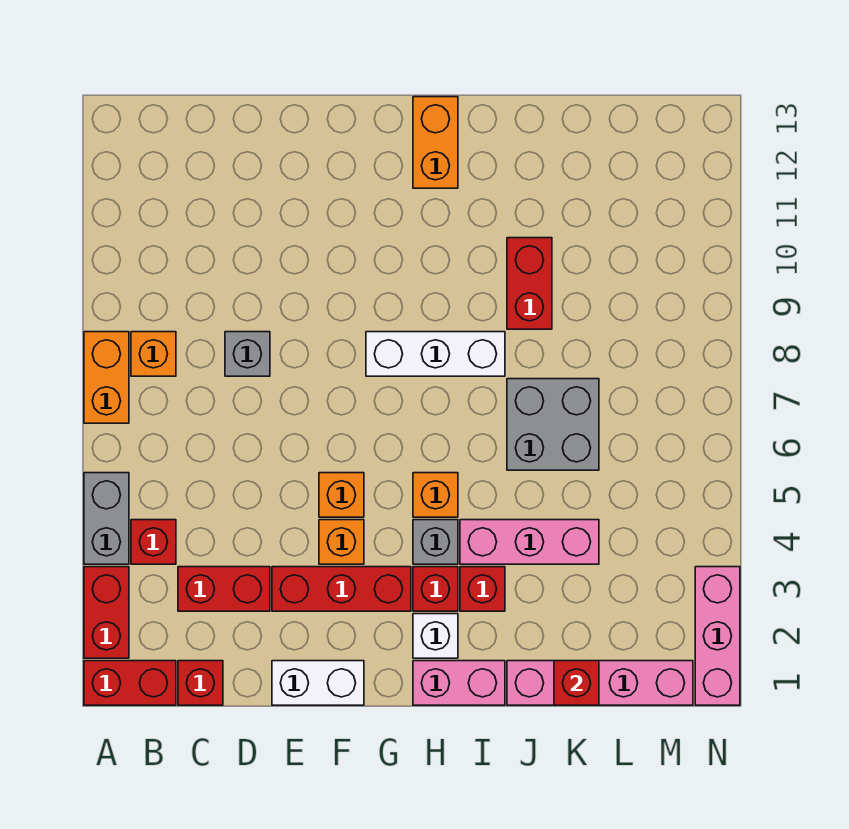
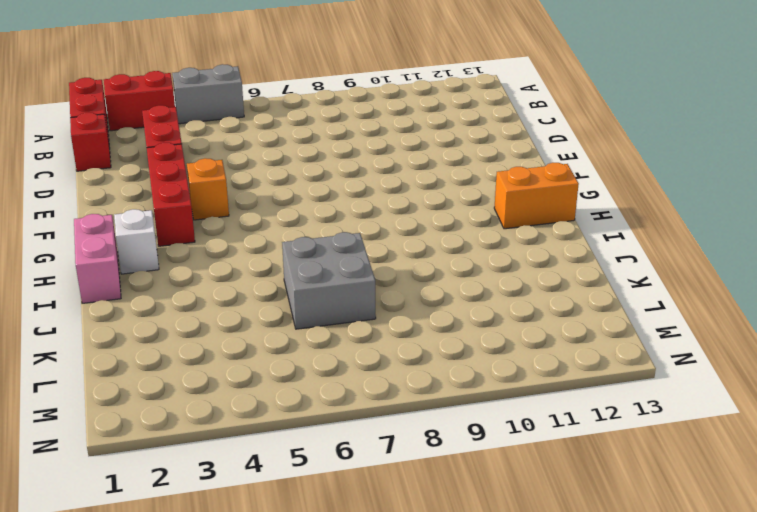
none -> orange 1x2 brick [84,332,129,423]
none -> red 1x1 brick [131,520,176,564]
none -> orange 1x1 brick [131,332,176,376]

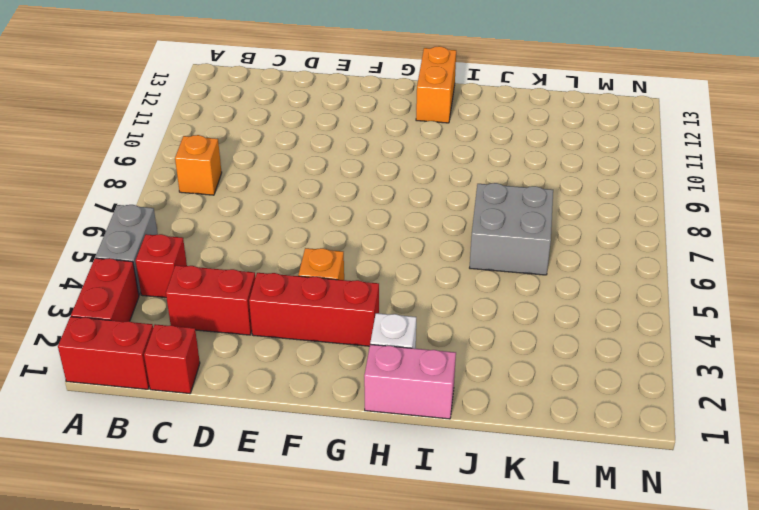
none -> orange 1x2 brick [84,332,129,423]
none -> grey 1x1 brick [225,332,270,376]
none -> white 1x2 brick [272,661,364,705]

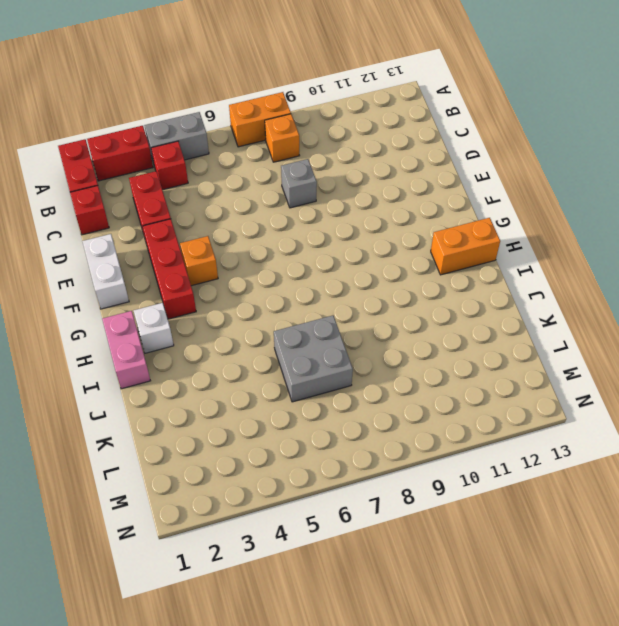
none -> orange 1x1 brick [319,473,364,517]
none -> white 1x3 brick [366,332,505,376]
none -> red 1x1 brick [413,567,458,611]

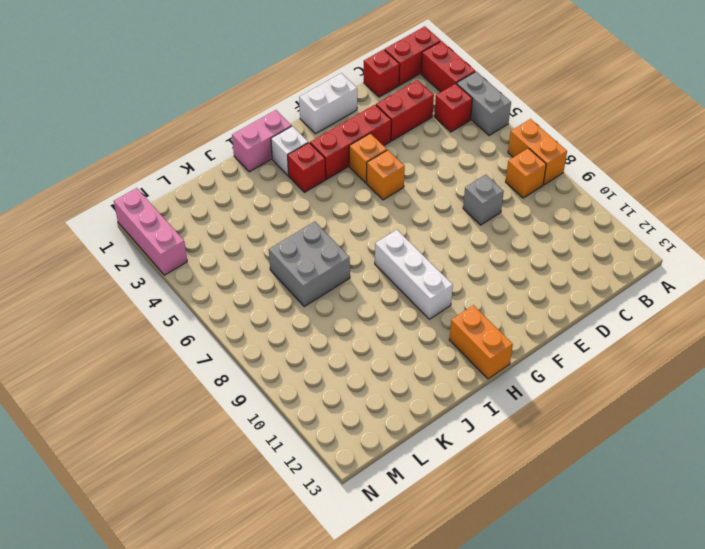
white 1x3 brick [375,230,453,319] -> white 1x3 brick turned to [366,332,505,376]
none -> grey 1x1 brick [413,520,458,564]
none -> orange 1x1 brick [413,473,458,517]
none -> red 1x1 brick [460,567,505,611]

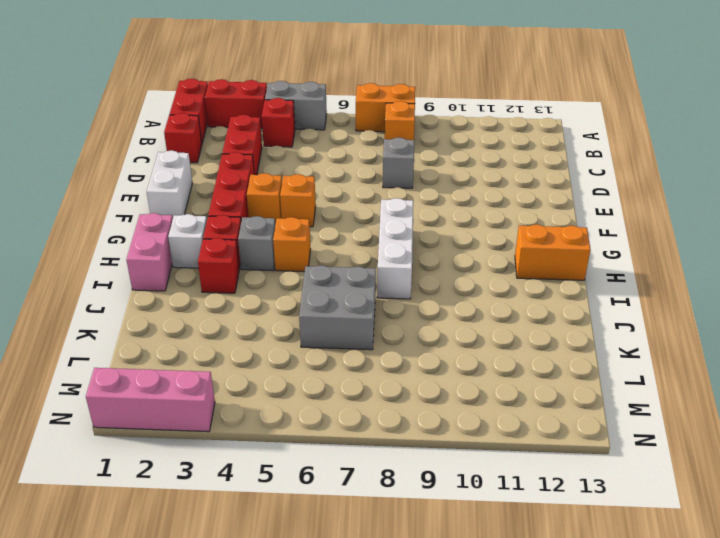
none -> pink 1x3 brick [460,520,599,564]
none -> pink 1x4 brick [507,661,693,705]
none -> red 1x2 brick [507,238,552,329]

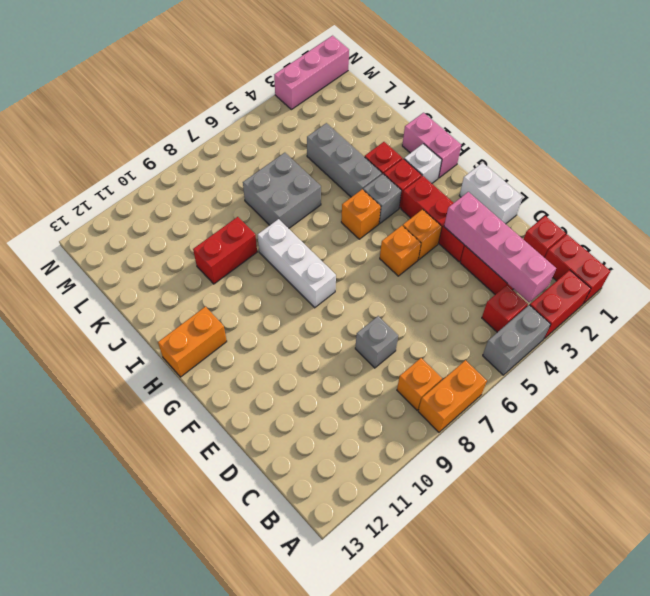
pink 1x4 brick [444,192,556,303] -> pink 1x4 brick moved to [507,661,693,705]
grey 1x3 brick [307,123,382,197] -> pink 1x3 brick [460,520,599,564]
none -> red 1x1 brick [554,661,599,705]

